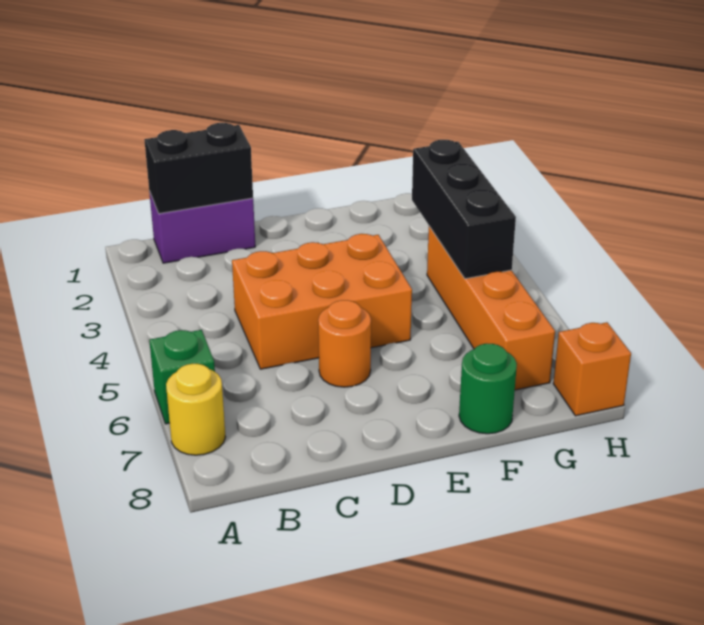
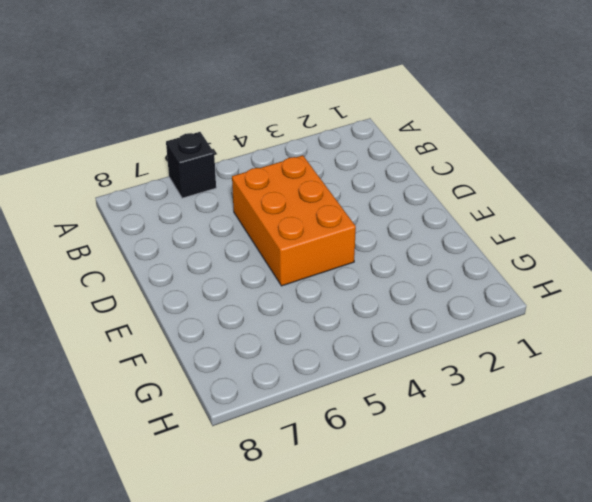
black 1x1 brick [166,132,216,198] -> green 1x1 brick [149,330,215,424]
none -> yellow 1x1 round brick [166,364,225,455]
none -> purple 1x2 brick [149,191,255,263]

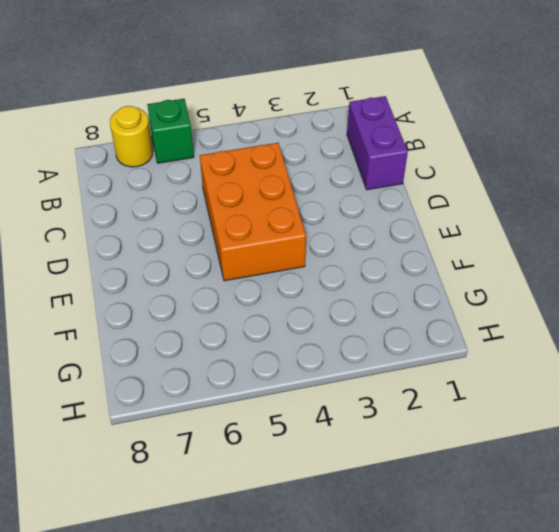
none -> orange 1x1 round brick [318,300,371,387]
none -> green 1x1 round brick [459,343,517,434]

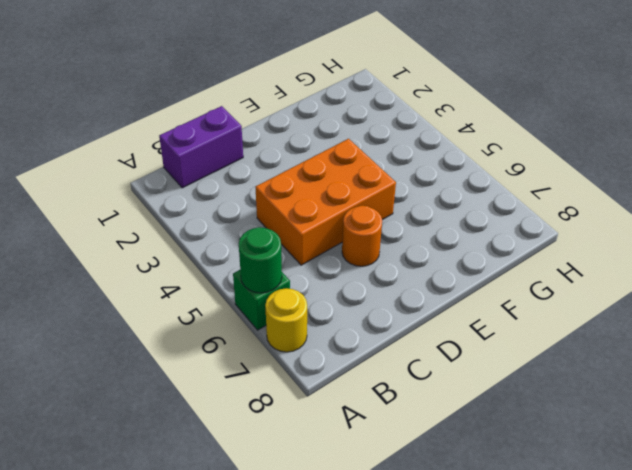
green 1x1 round brick [239,227,282,293] -> green 1x1 round brick moved to [459,343,517,434]
none -> orange 1x4 brick [427,226,555,390]
none -> orange 1x1 brick [553,322,631,416]

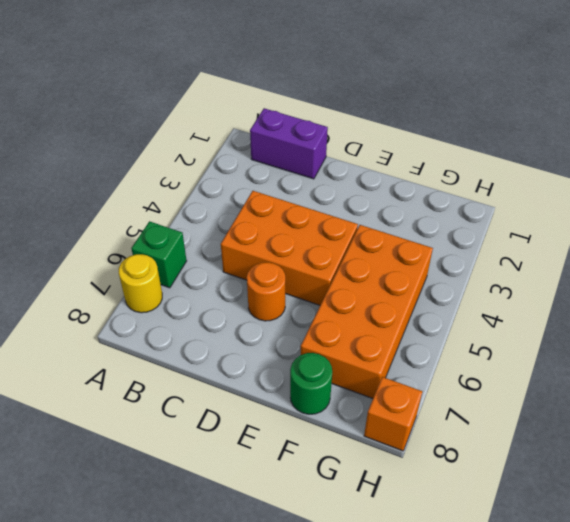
orange 2x4 brick [301,225,433,399] -> orange 1x4 brick [427,226,555,390]
none -> black 1x2 brick [144,123,253,213]
none -> black 1x3 brick [412,140,516,279]

